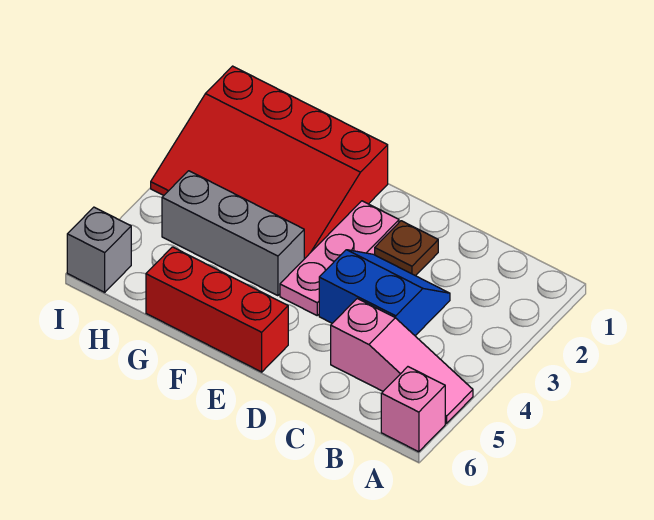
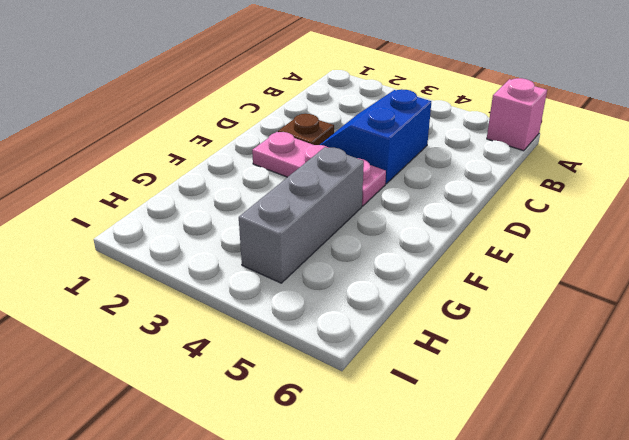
none -> pink 1x3 slope [331,299,473,424]
none -> red 1x3 brick [146,247,288,372]

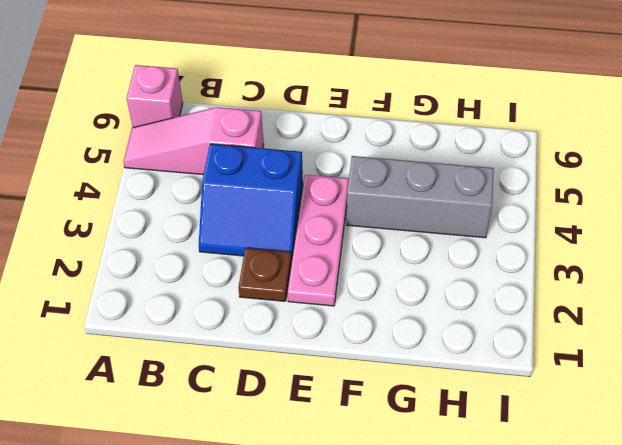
none -> red 1x3 brick [146,247,288,372]
none -> red 3x4 slope [151,66,388,259]

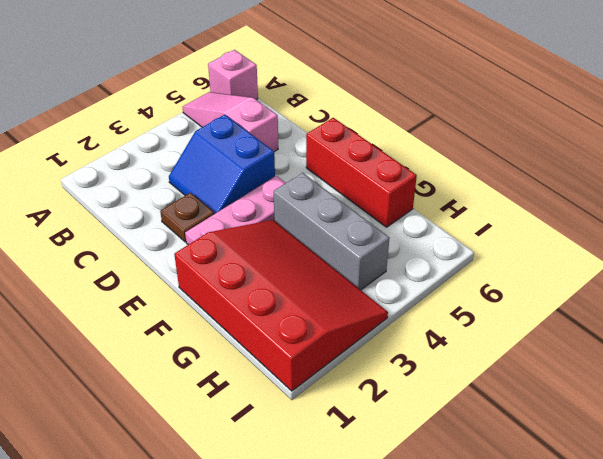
none -> grey 1x1 brick [67,207,131,292]

